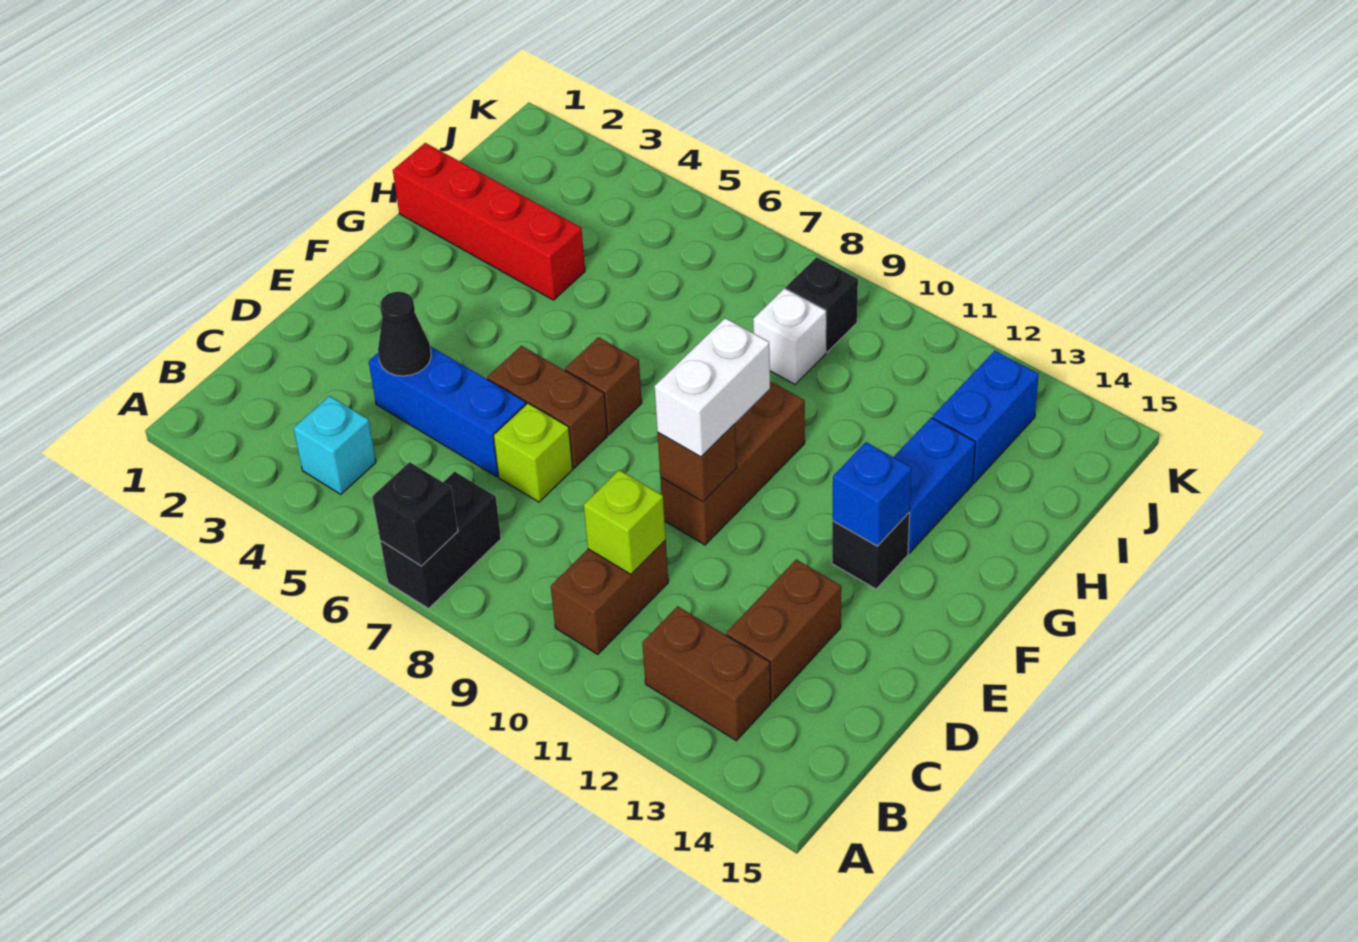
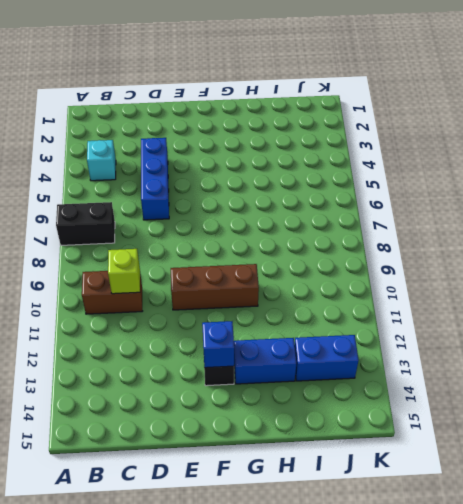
none -> brown 1x2 brick [642,606,771,741]
none -> brown 1x2 brick [726,559,841,702]
none -> lime 1x1 brick [493,403,573,502]

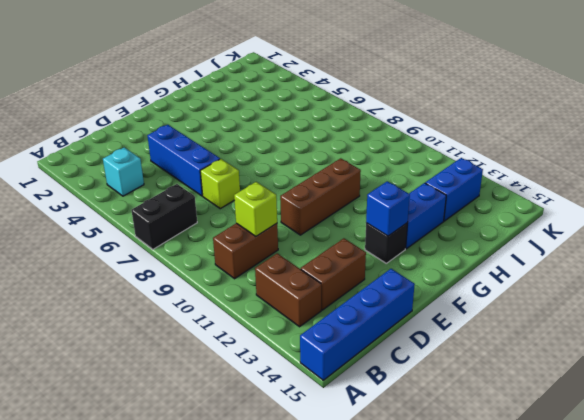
blue 1x4 brick [300,269,415,380] -> none
none -> brown 1x2 brick [487,346,608,468]
none -> brown 1x1 brick [565,337,642,434]
none -> red 1x4 brick [393,143,585,300]

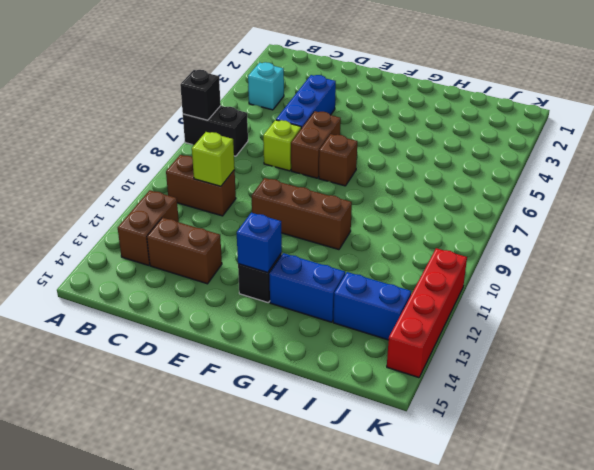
red 1x4 brick [387,248,467,378] -> red 1x4 brick moved to [393,143,585,300]
none -> white 1x1 brick [753,288,826,384]
none -> black 1x1 brick [786,257,858,352]
none -> black 1x1 cone [378,292,431,376]

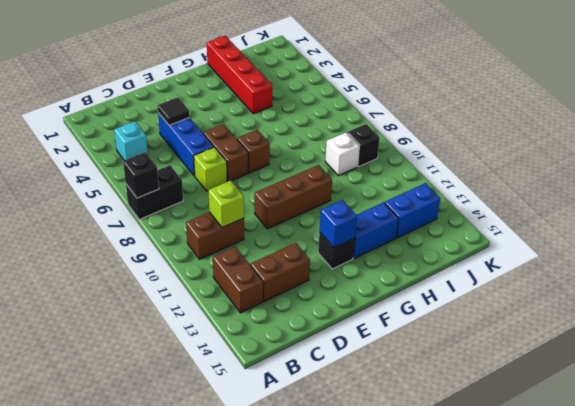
black 1x1 tile [158,97,190,125] -> black 1x1 cone [378,292,431,376]
none -> brown 1x1 brick [658,424,737,502]
none -> white 1x2 brick [655,318,770,457]

